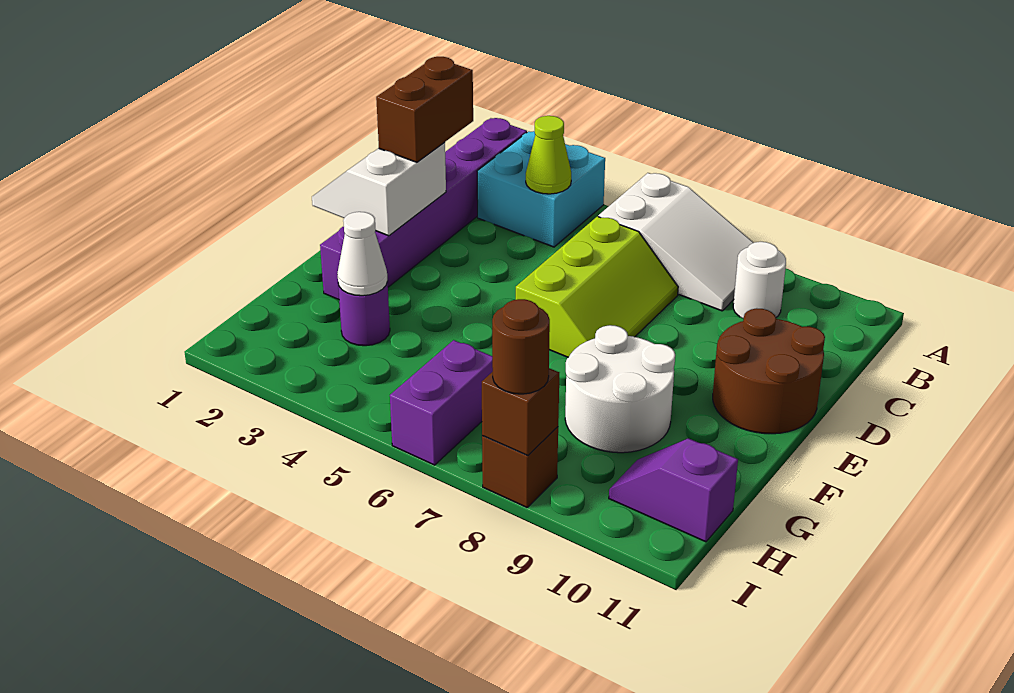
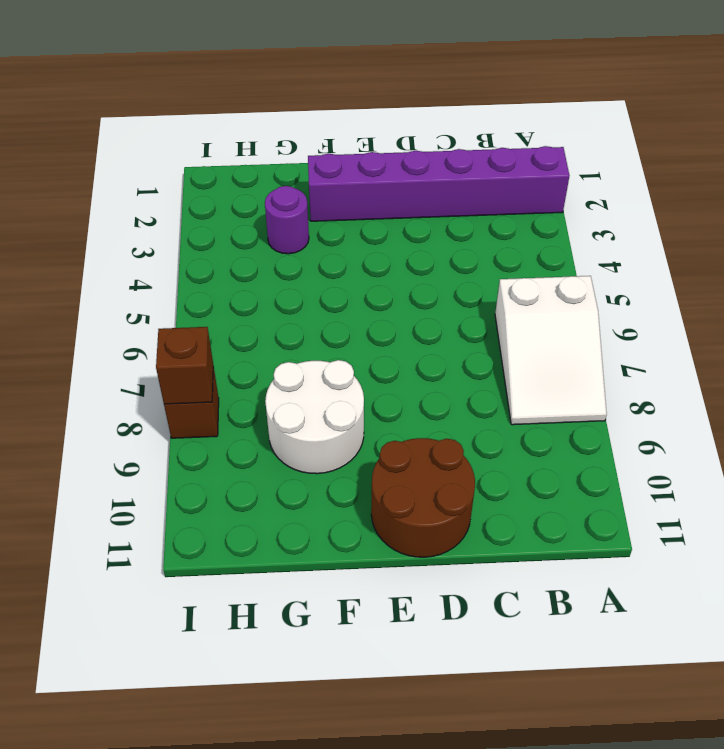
none -> cyan 2x2 brick [477,131,605,247]
none -> white 1x1 round brick [733,242,786,319]
none -> lime 2x3 slope [516,216,678,357]

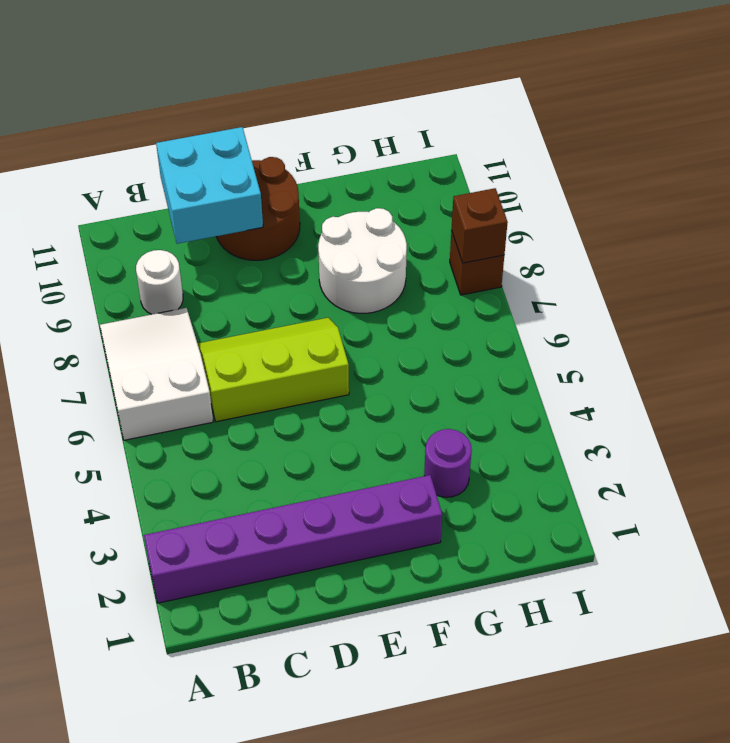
cyan 2x2 brick [156,127,263,244] -> cyan 2x2 brick moved to [477,131,605,247]
none -> purple 1x2 brick [390,340,493,465]
none -> purple 1x2 slope [609,438,738,542]
none -> lime 1x1 cone [526,116,571,194]

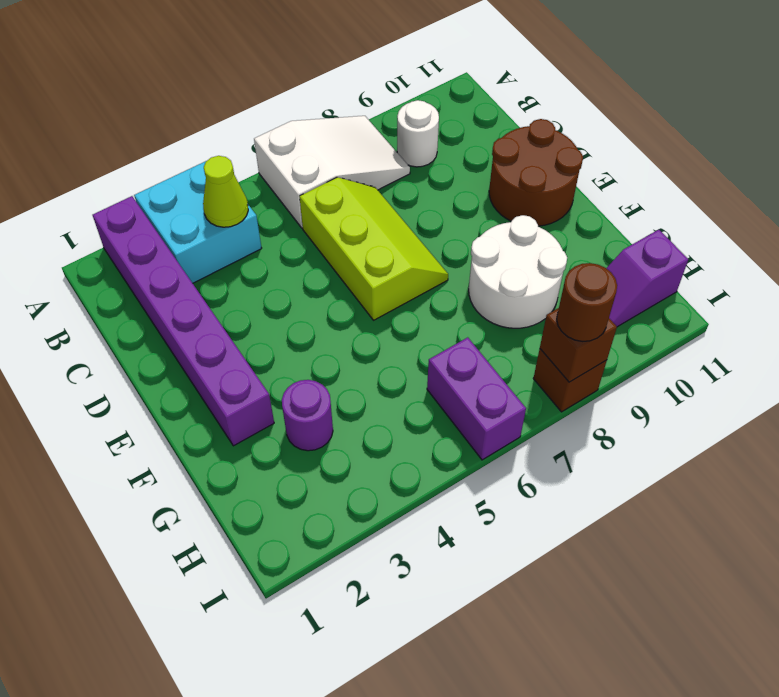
none -> white 2x2 slope [312,142,446,236]
none -> white 1x1 cone [337,212,388,296]
none -> brown 1x2 brick [376,57,473,162]

